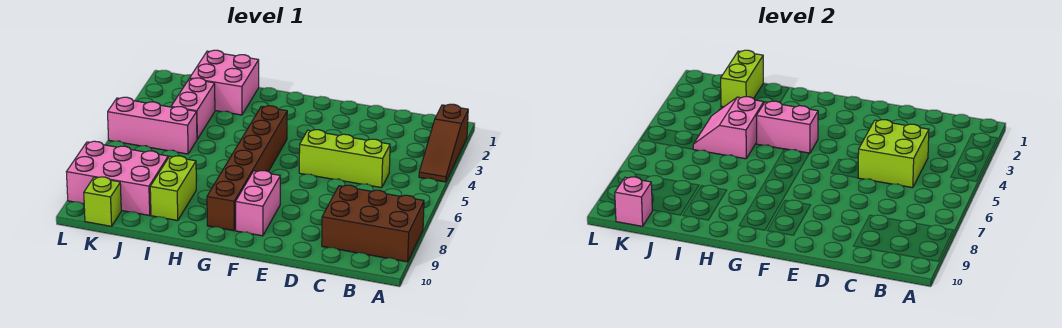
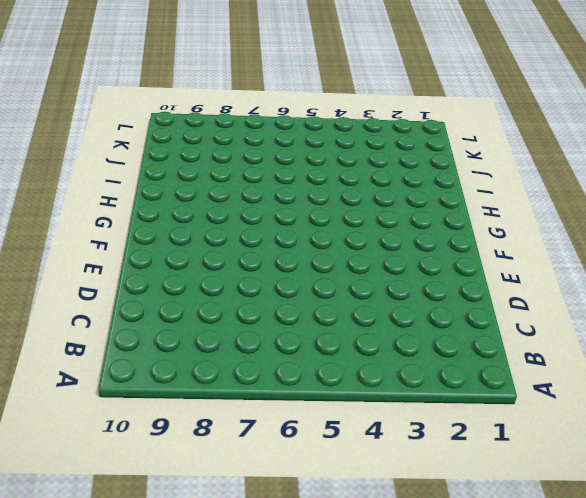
none -> brown 1x3 slope [419,104,468,182]
none -> brown 2x3 brick [322,185,424,262]
none -> lime 1x3 brick [299,130,390,188]

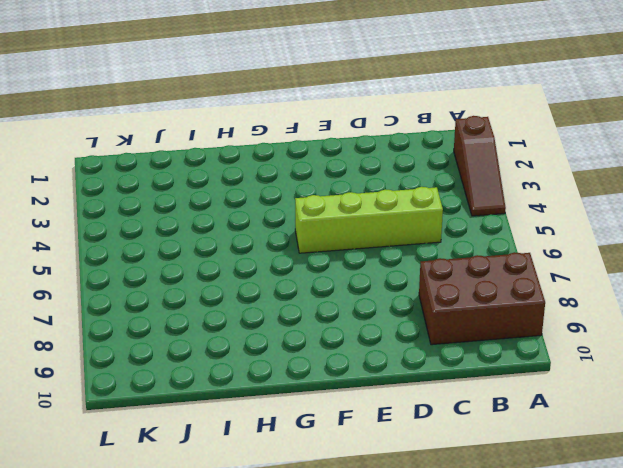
lime 1x4 brick [295,187,443,253] -> lime 1x3 brick [299,130,390,188]
none -> pink 1x2 brick [236,171,280,236]
none -> brown 1x6 brick [207,106,287,231]
none -> pink 2x2 brick [190,50,259,115]

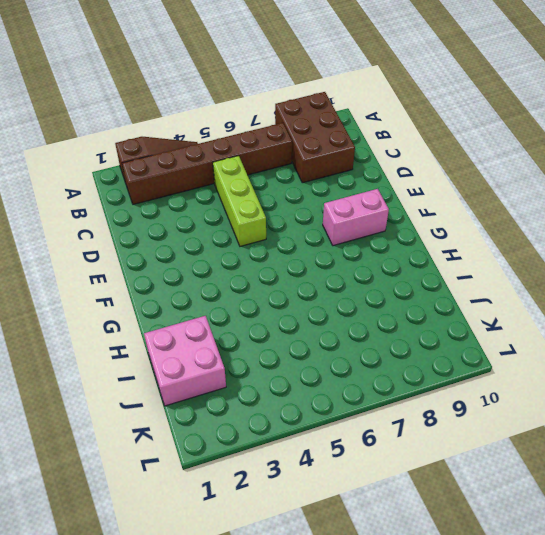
brown 1x6 brick [122,123,292,204] -> brown 1x6 brick moved to [207,106,287,231]
none -> lime 1x2 brick [150,156,196,221]
none -> pink 1x2 brick [171,78,215,139]
none -> pink 1x3 brick [108,97,197,154]

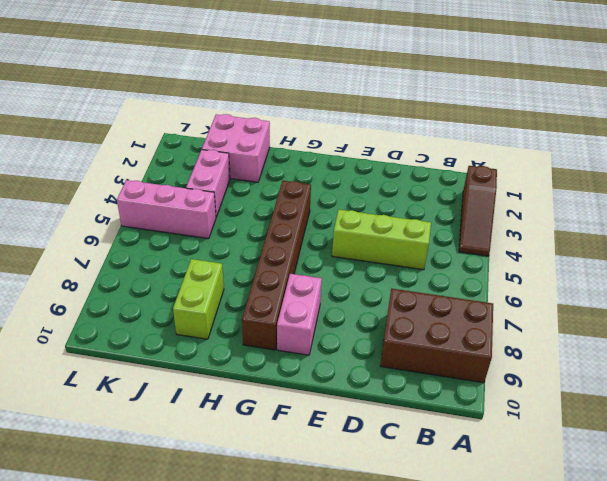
none -> pink 2x3 brick [67,141,168,215]
none -> lime 1x1 brick [84,177,121,226]
none -> lime 2x2 brick [858,120,929,188]

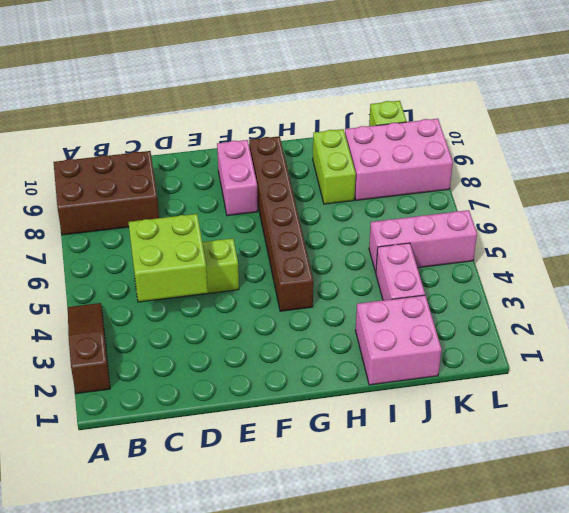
none -> pink 1x2 brick [756,101,818,153]
none -> pink 2x2 slope [693,97,764,159]
none -> lime 1x2 brick [721,50,763,107]

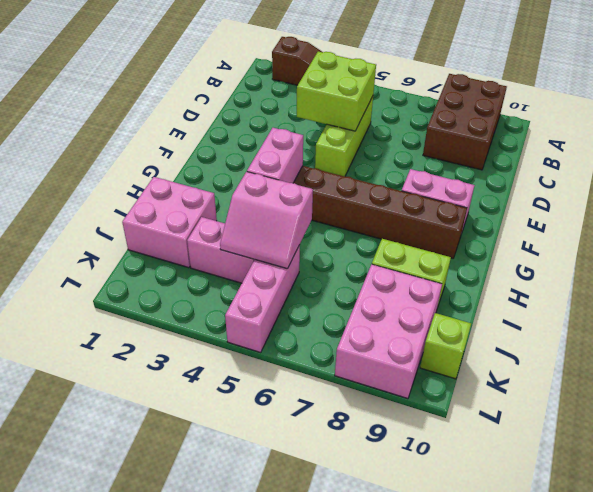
none -> lime 1x2 brick [721,50,763,107]
none -> pink 1x1 brick [615,177,652,226]

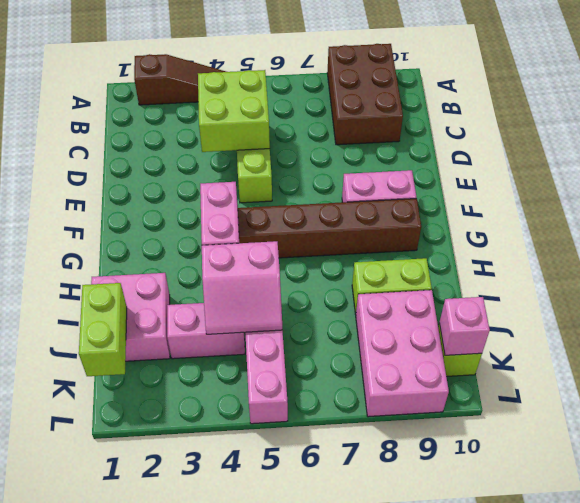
lime 1x2 brick [79,283,127,376] -> lime 1x2 brick turned to [721,50,763,107]

